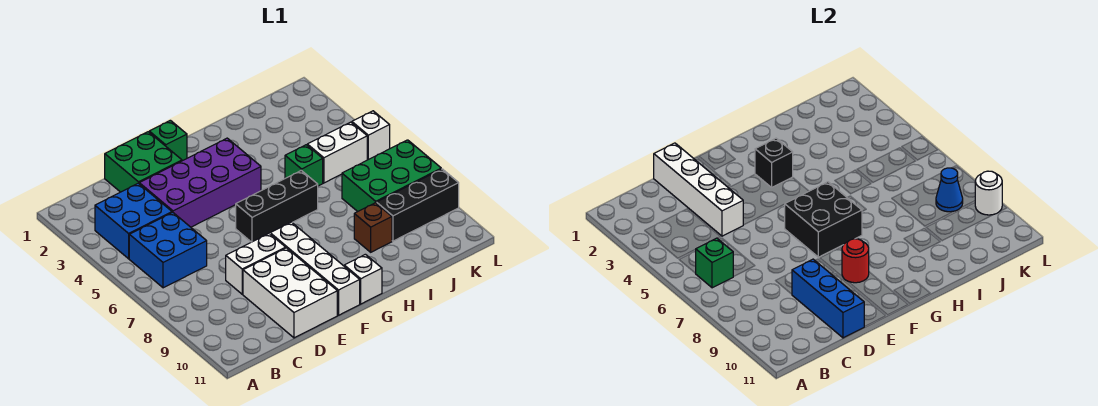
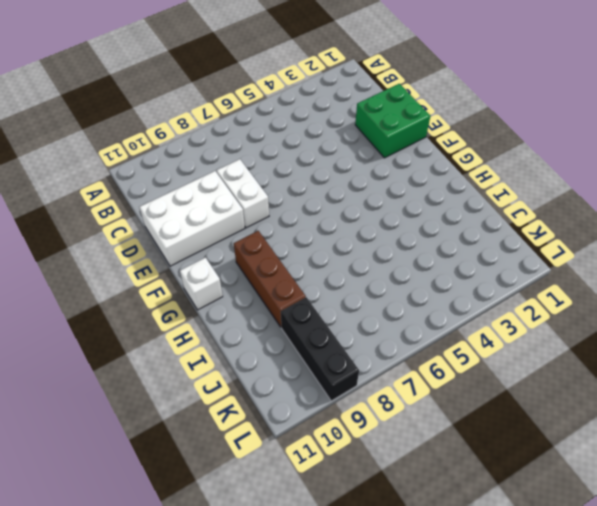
brown 1x3 brick [234,231,306,327] -> brown 1x1 brick [354,203,392,252]
none -> blue 2x2 brick [95,183,172,259]
none -> blue 2x2 brick [129,212,207,288]
none -> purple 2x4 brick [139,138,261,227]

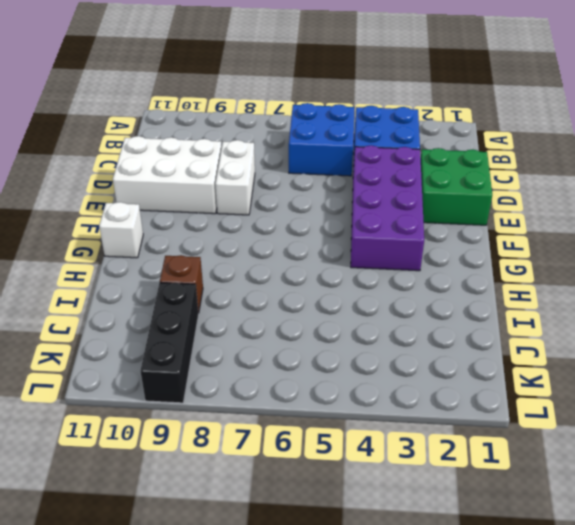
none -> green 1x1 brick [149,120,187,161]
none -> black 1x3 brick [236,170,318,242]
none -> white 1x4 brick [270,222,360,315]

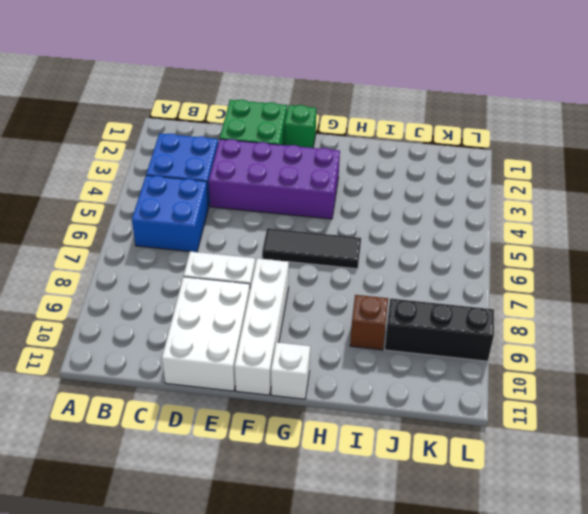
black 1x3 tile [262,228,361,269] -> black 1x3 brick [236,170,318,242]
none -> green 1x1 brick [285,145,323,186]
none -> white 1x2 brick [307,122,367,183]
none -> green 2x3 brick [342,140,441,212]

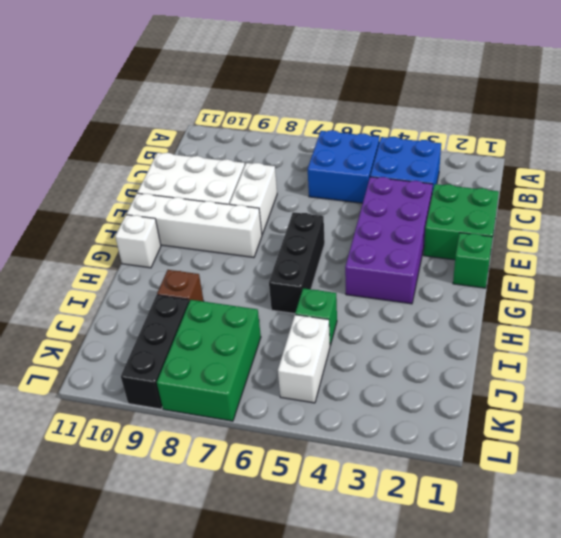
none -> white 1x1 brick [352,111,390,160]
none -> green 1x1 brick [695,238,733,288]
none -> white 1x4 brick [654,143,743,236]

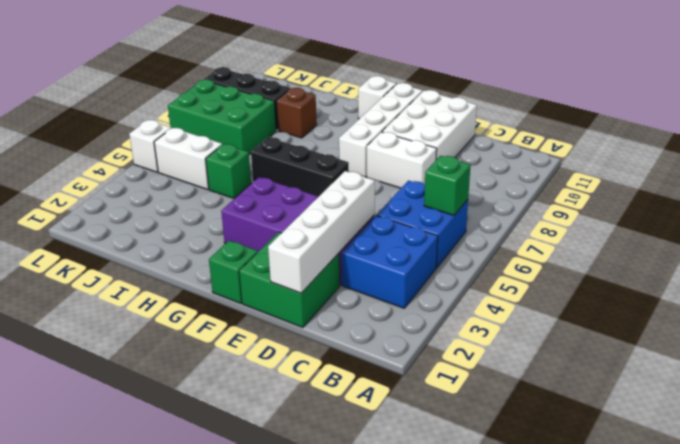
none -> blue 1x3 brick [792,259,864,338]
none -> black 2x2 brick [785,182,862,257]
none -> red 1x1 round brick [842,239,869,283]

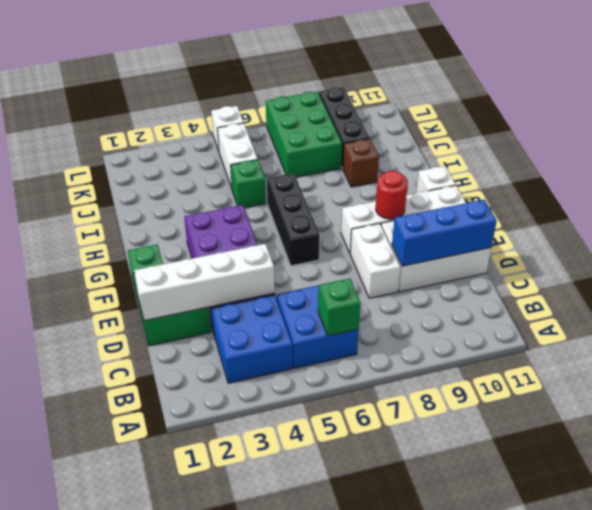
none -> black 2x2 brick [785,182,862,257]
none -> black 1x1 brick [755,138,793,187]
none -> blue 1x1 cone [936,168,963,212]

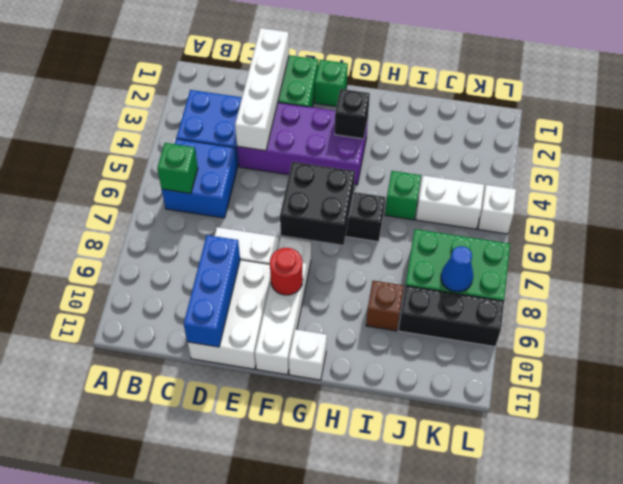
none -> white 1x1 round brick [975,171,1002,215]

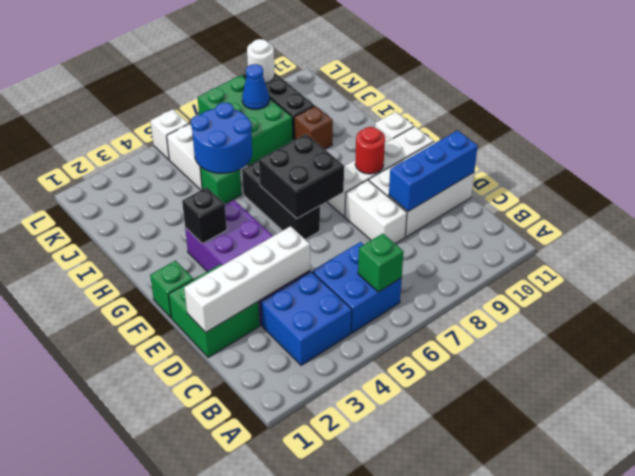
blue 2x2 round brick [191,102,252,173] -> none

